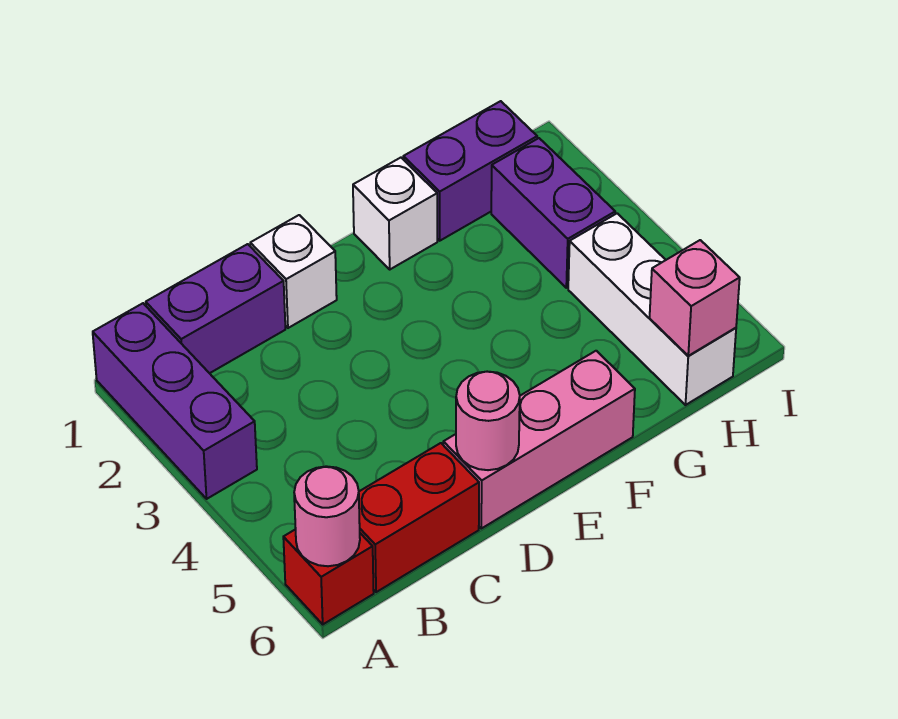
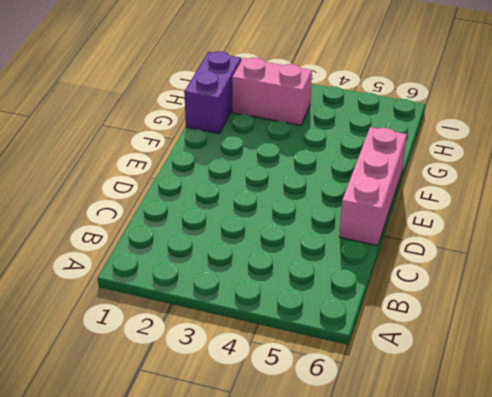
pink 1x2 brick [232,58,312,125] -> purple 1x2 brick [491,138,615,288]
none -> purple 1x3 brick [93,303,257,499]
none -> red 1x1 brick [283,529,374,624]
none -> purple 1x2 brick [146,244,285,373]

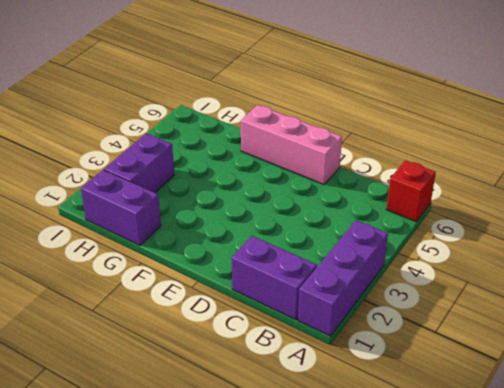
none -> red 1x2 brick [359,443,479,592]
none -> white 1x1 brick [250,215,337,328]
none -> white 1x1 brick [353,158,437,269]

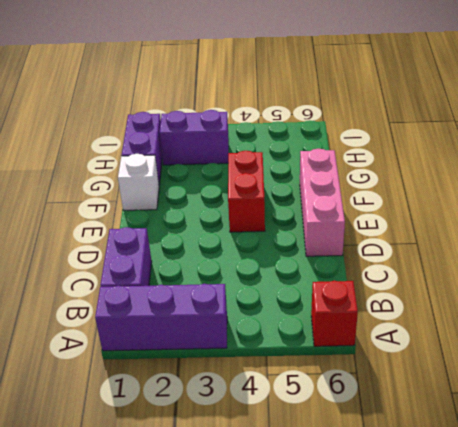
red 1x2 brick [228,151,265,232] -> red 1x2 brick moved to [359,443,479,592]
none -> white 1x1 brick [250,215,337,328]
none -> white 1x3 brick [568,213,736,405]
none -> pink 1x1 round brick [294,466,360,566]

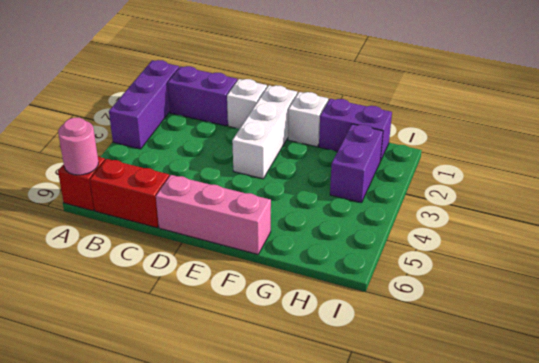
white 1x3 brick [232,85,297,179] -> white 1x3 brick moved to [568,213,736,405]
none -> pink 1x1 round brick [456,372,520,470]
none -> pink 1x1 brick [650,240,740,356]

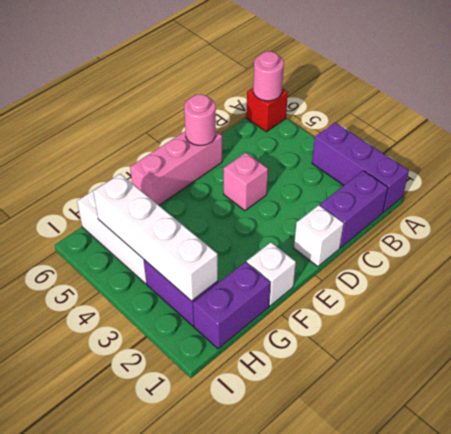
pink 1x1 brick [223,153,268,211] -> pink 1x1 brick moved to [650,240,740,356]
white 1x4 brick [93,174,218,301] -> none
none -> red 1x2 brick [359,443,479,592]

